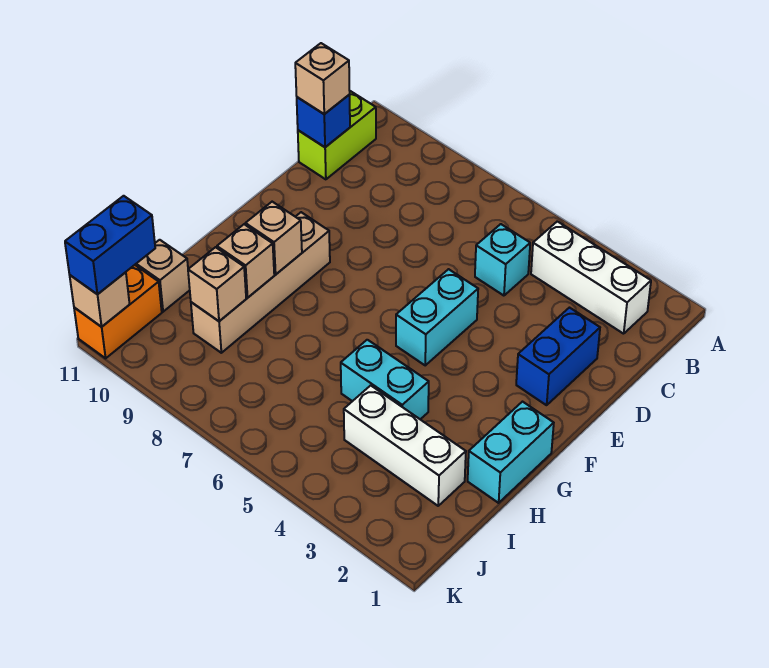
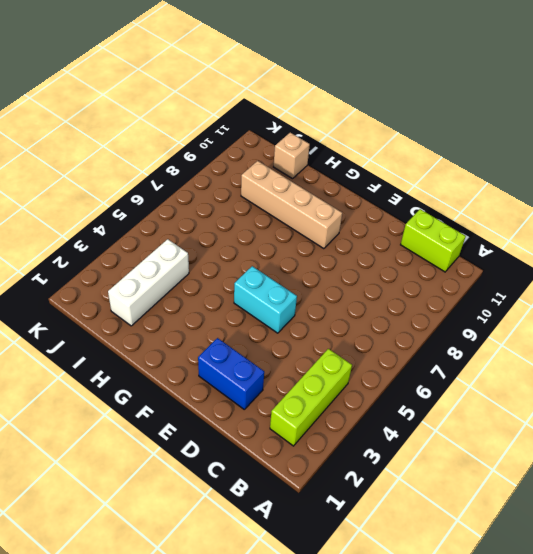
lime 1x3 brick [270,349,352,446] -> white 1x3 brick [531,221,651,334]
none -> cyan 1x1 brick [475,224,530,296]
none -> cyan 1x2 brick [468,402,554,503]
none -> cyan 1x2 brick [341,340,429,419]

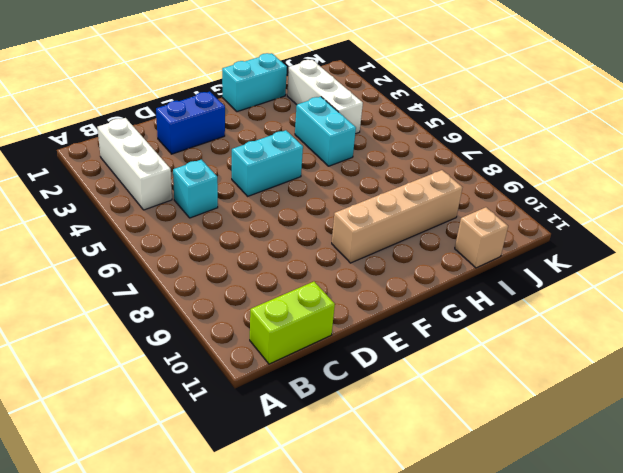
none -> orange 1x2 brick [74,265,162,358]
none -> blue 1x1 brick [297,95,350,147]
none -> tan 1x1 brick [245,202,302,274]

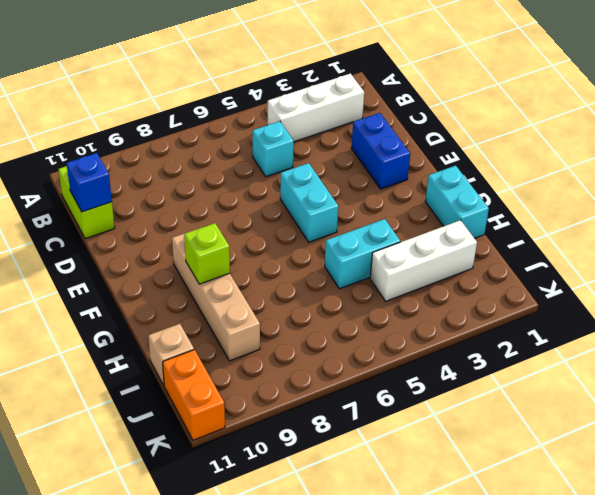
lime 1x1 brick [184,223,230,284] -> tan 1x1 brick [245,202,302,274]
none -> tan 1x1 brick [217,224,274,298]
none -> tan 1x1 brick [188,247,246,321]
none -> tan 1x1 brick [70,272,130,327]

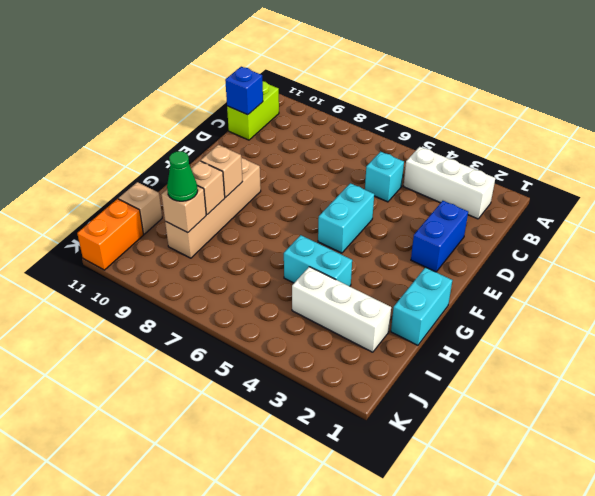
green 1x1 cone [167,151,198,201] -> none
none -> tan 1x1 brick [70,272,130,327]
none -> tan 1x1 brick [295,43,350,114]
none -> blue 1x2 brick [65,196,155,294]

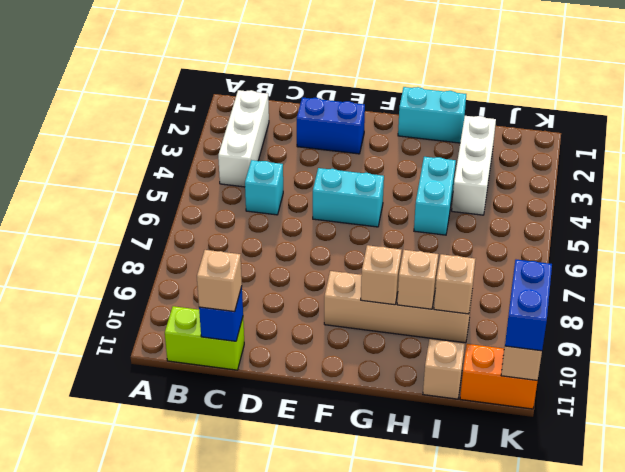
blue 1x2 brick [505,260,552,351] -> blue 1x2 brick turned to [65,196,155,294]

